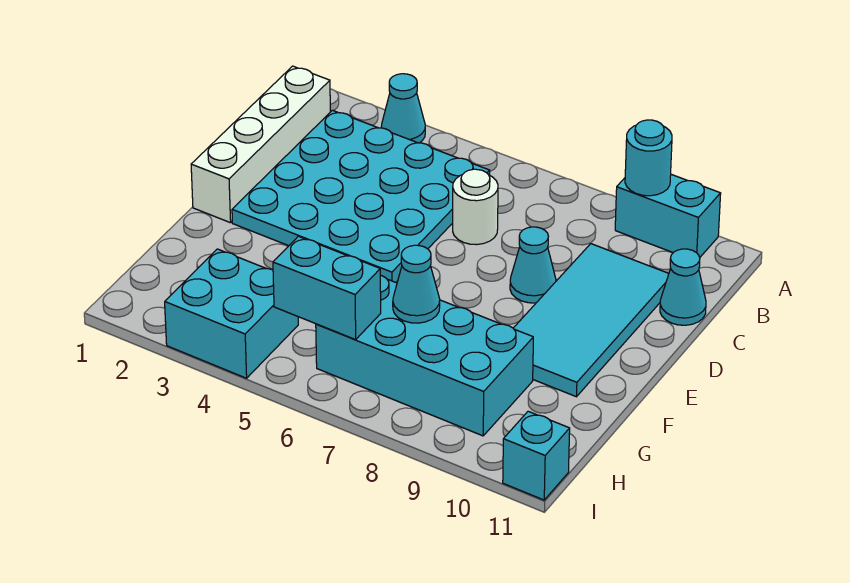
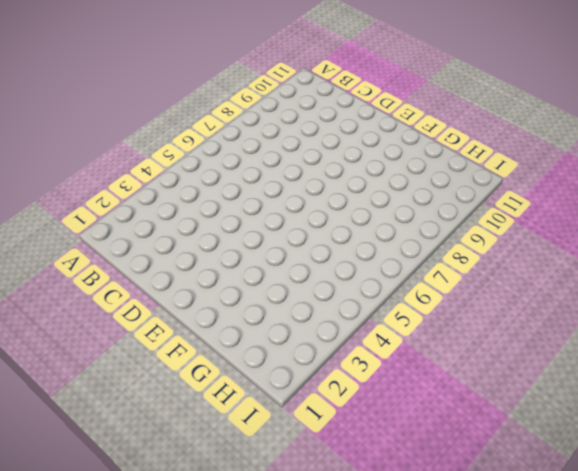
none -> cyan 1x1 cone [381,74,425,143]
none -> cyan 1x2 brick [615,174,721,257]
none -> white 1x4 brick [191,66,330,223]

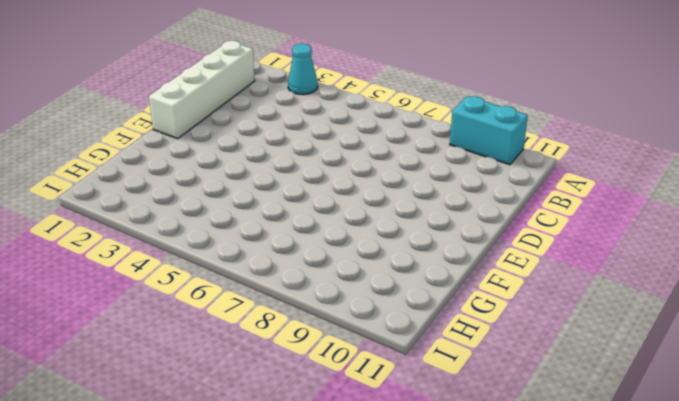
none -> cyan 4x4 plate [232,110,490,282]
none -> white 1x1 round brick [453,169,498,245]
none -> cyan 2x4 tile [513,244,669,397]

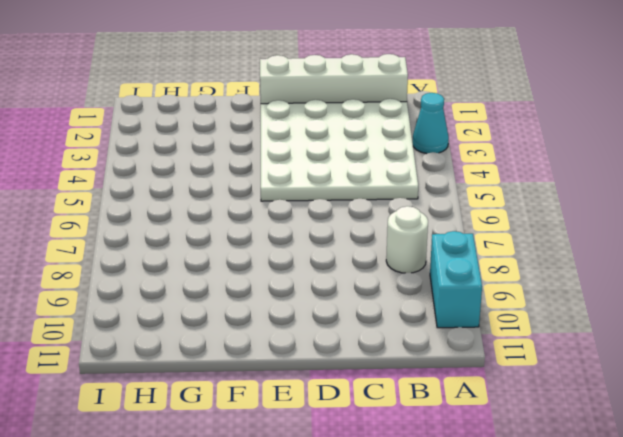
white 4x4 plate [261,99,418,201] -> cyan 4x4 plate [232,110,490,282]
white 1x1 round brick [386,206,428,273] -> white 1x1 round brick moved to [453,169,498,245]
none -> cyan 2x4 tile [513,244,669,397]
none -> cyan 1x1 cone [660,249,706,325]
none -> cyan 1x1 cone [510,227,556,303]

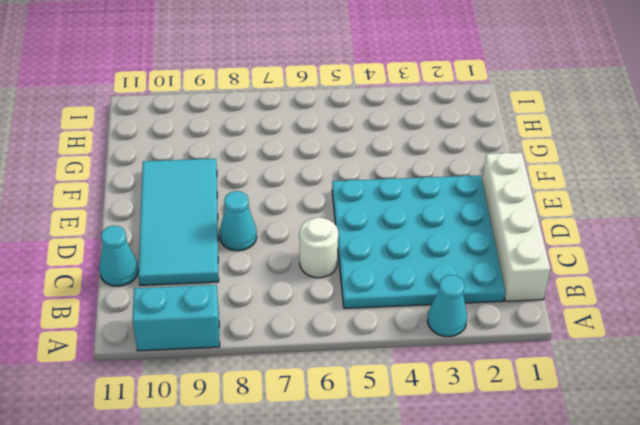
none -> cyan 2x4 brick [316,275,533,436]
none -> cyan 2x2 brick [165,249,298,378]
none -> cyan 1x1 brick [503,411,570,500]

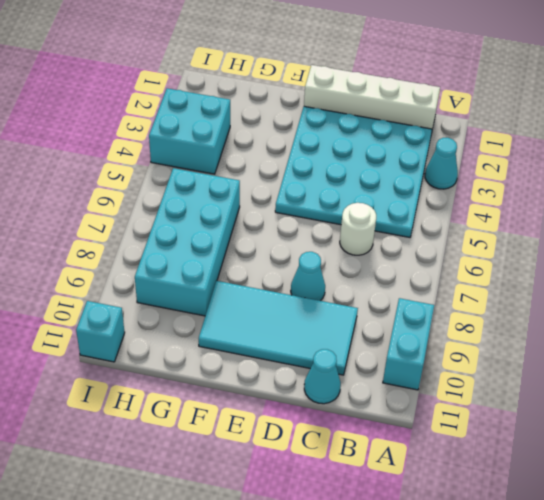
none -> cyan 1x1 round brick [625,120,672,196]
none -> cyan 1x1 cone [393,245,440,323]
none -> cyan 1x2 brick [273,236,381,340]

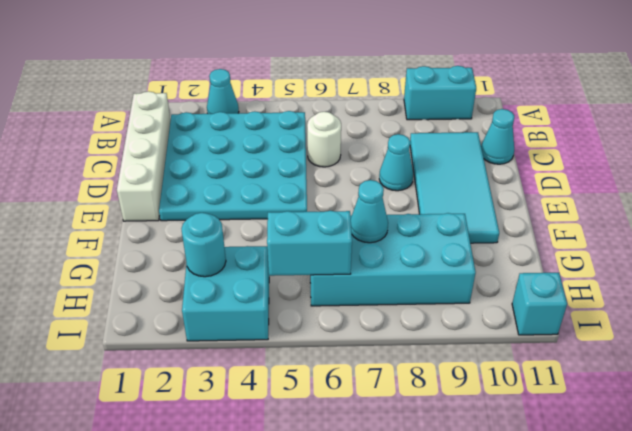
cyan 1x1 round brick [181,213,226,277] -> cyan 1x1 round brick moved to [625,120,672,196]

